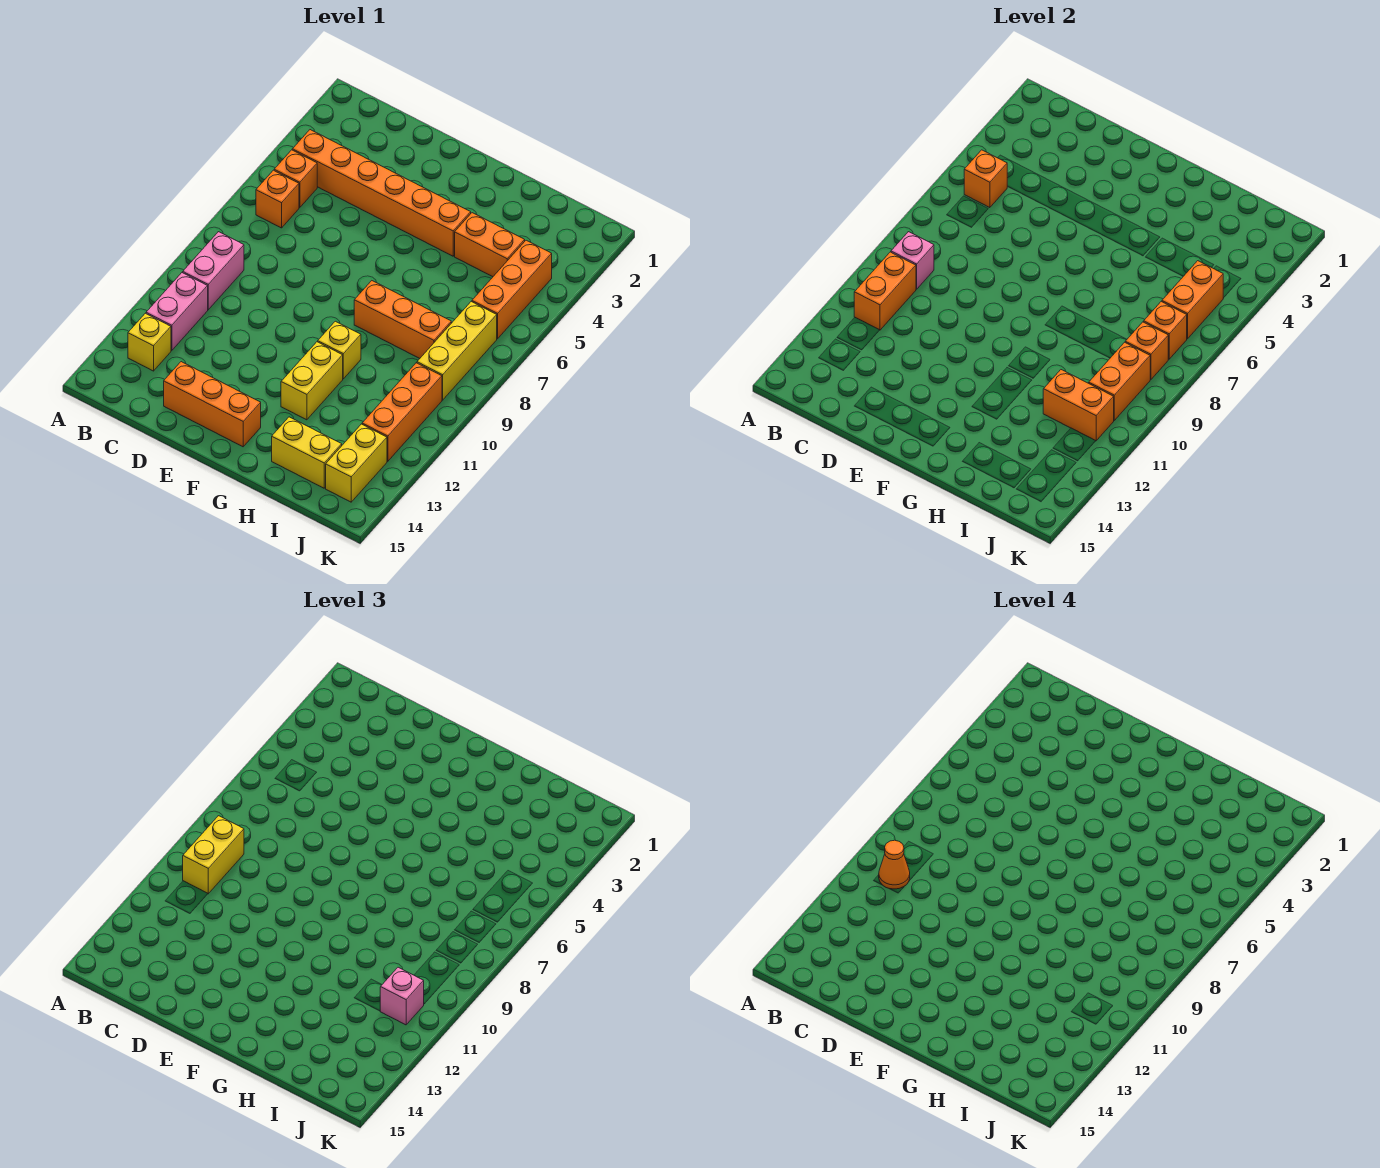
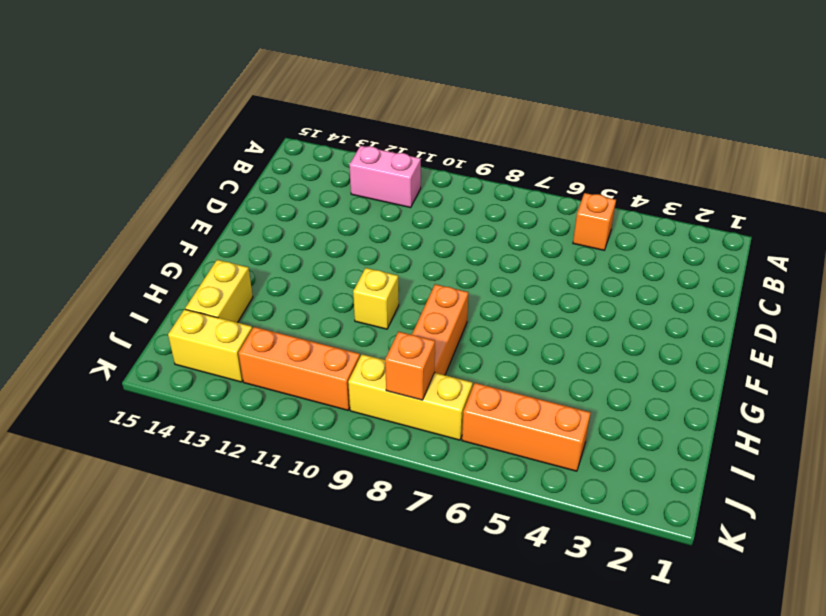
none -> orange 1x6 brick [292,130,471,256]
none -> orange 1x1 brick [256,170,299,228]
none -> pink 1x2 brick [183,232,244,310]

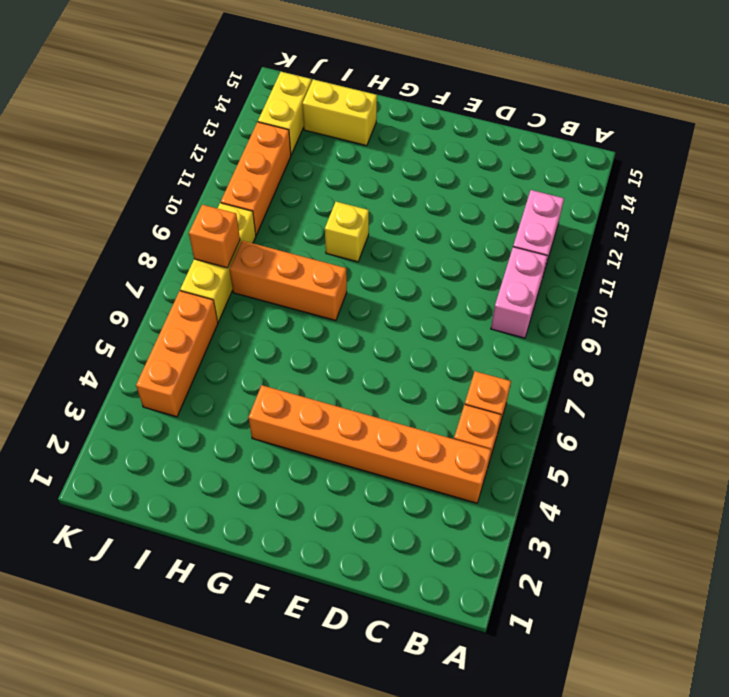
none -> yellow 1x1 brick [128,313,171,371]
none -> orange 1x3 brick [164,362,261,447]
none -> yellow 1x2 brick [281,342,343,420]

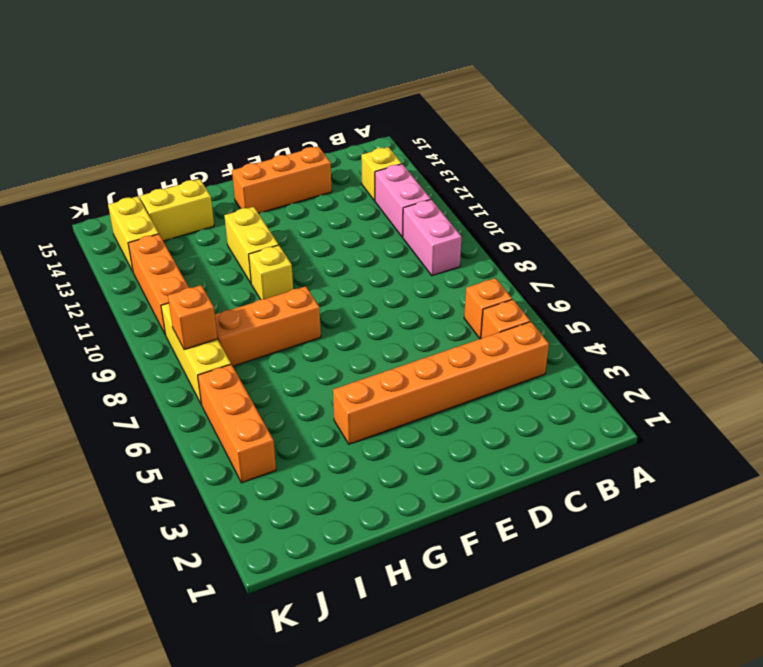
none -> orange 1x2 brick [455,213,525,277]
none -> orange 1x1 brick [964,150,1007,208]
none -> pink 1x1 brick [891,232,934,289]

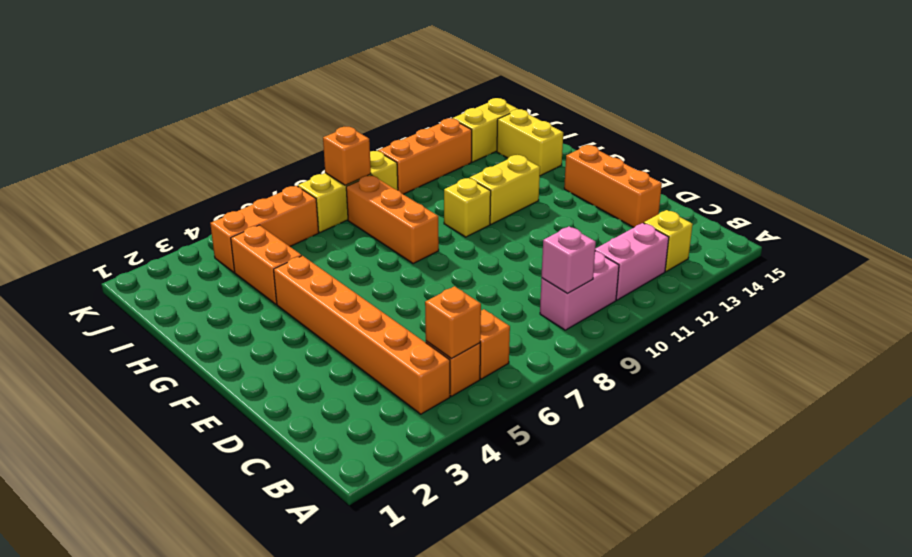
none -> orange 1x2 brick [854,252,916,330]
none -> orange 1x2 brick [1043,370,1114,441]
none -> orange 1x2 brick [1162,261,1223,339]

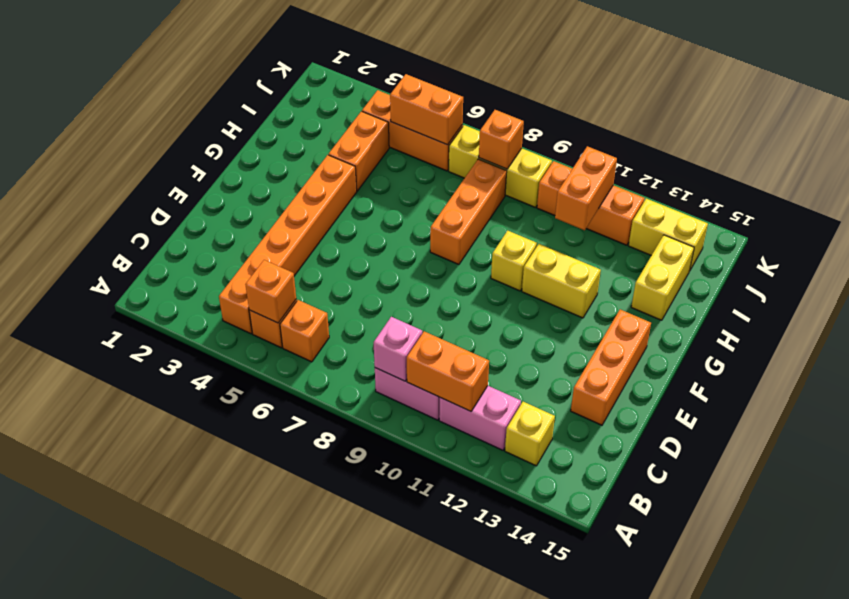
none -> orange 1x1 brick [1144,302,1187,359]
none -> orange 1x2 brick [1089,342,1150,420]
none -> yellow 1x2 brick [183,816,244,894]

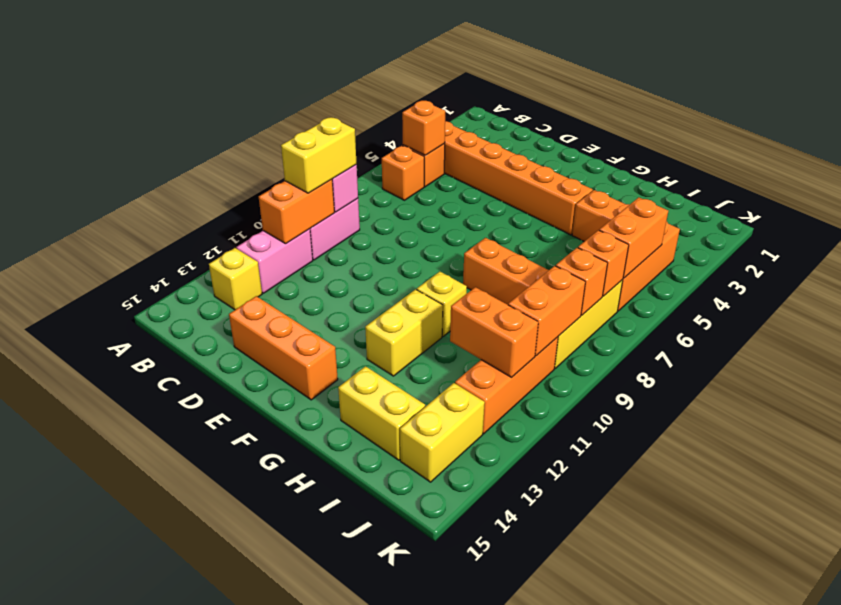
none -> pink 1x1 brick [380,967,424,1025]
none -> orange 1x1 cone [879,840,910,889]

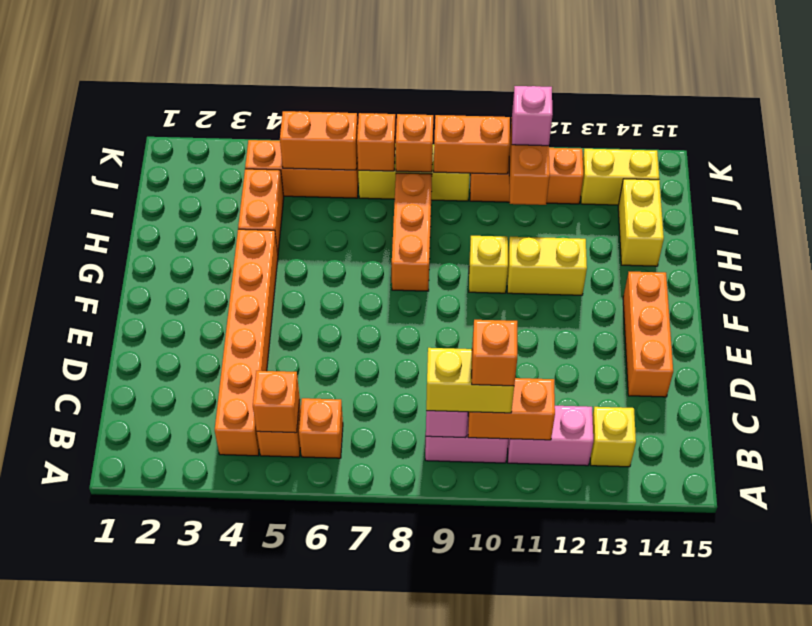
orange 1x1 brick [472,320,517,386] -> orange 1x1 cone [879,840,910,889]

